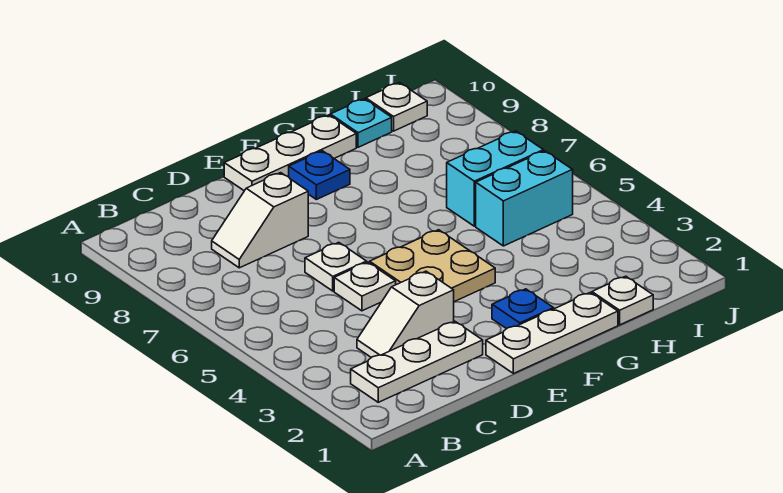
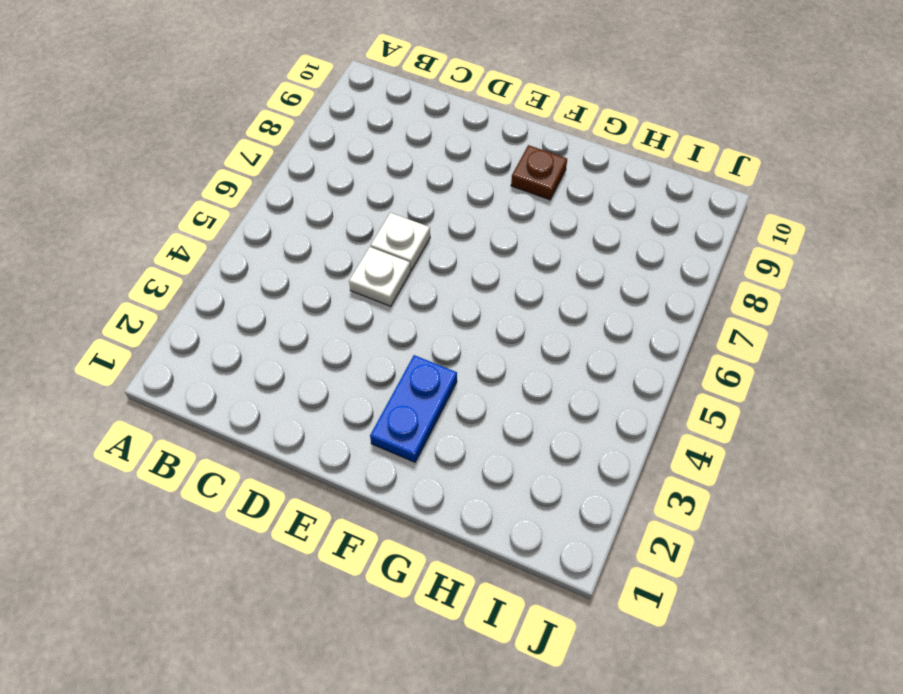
blue 1x2 plate [370,355,457,462] -> blue 1x1 plate [492,289,554,329]
brown 1x1 plate [511,145,567,200] -> blue 1x1 plate [289,151,350,199]
none -> white 1x3 plate [351,321,483,402]
none -> white 1x2 slope [357,271,454,358]
none -> white 1x2 slope [212,173,308,268]

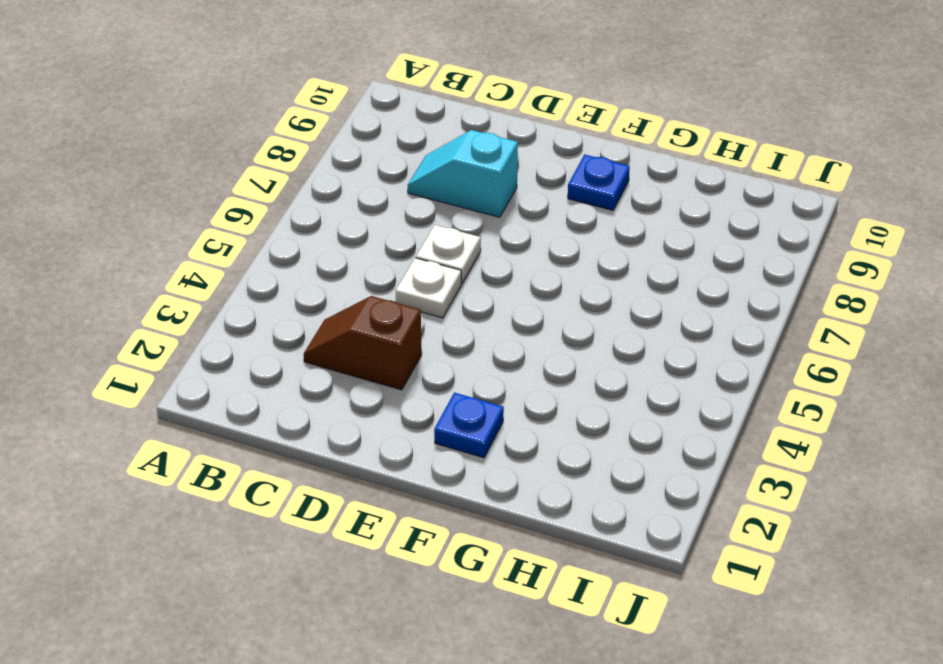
brown 1x2 slope [304,296,422,390] -> white 1x2 slope [357,271,454,358]
cyan 1x2 slope [408,130,518,217] -> white 1x2 slope [212,173,308,268]
none -> white 1x3 plate [351,321,483,402]
none -> white 1x3 plate [486,292,618,374]
none -> tan 2x2 plate [370,230,495,302]

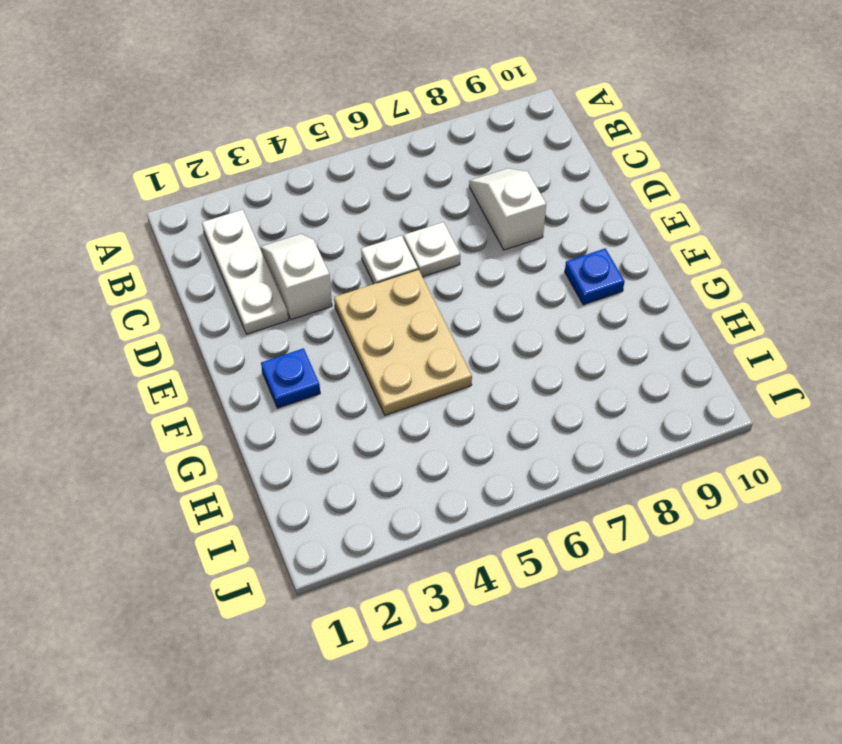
tan 2x3 plate [334,270,472,415] -> tan 2x2 plate [370,230,495,302]
none -> white 1x3 plate [486,292,618,374]
none -> white 1x3 plate [224,115,356,191]
none -> white 1x1 plate [592,276,653,325]

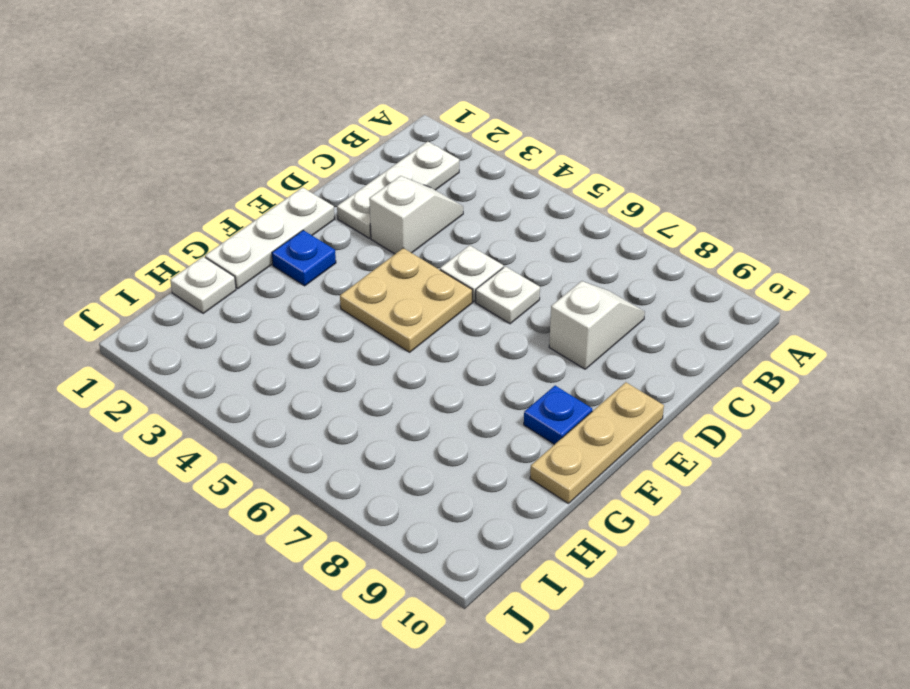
tan 1x3 plate [530,382,664,503] -> white 1x3 plate [224,115,356,191]
none -> cyan 1x2 brick [476,151,573,246]
none -> cyan 1x2 brick [447,131,543,226]
none -> cyan 1x1 plate [330,99,392,147]

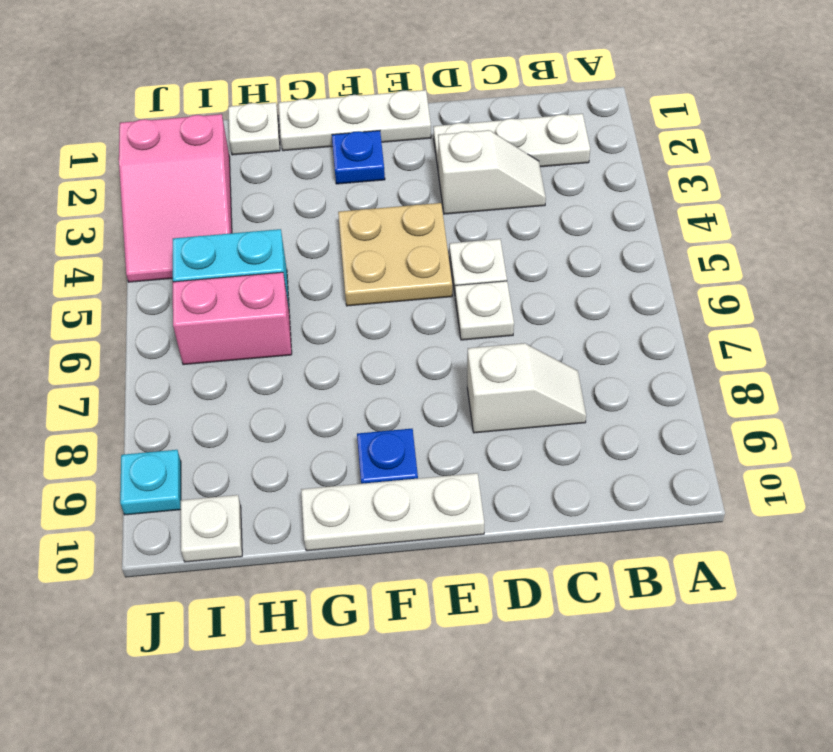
pink 1x2 brick [173,272,292,365] -> cyan 1x2 brick [447,131,543,226]
pink 2x3 slope [119,114,232,282] -> none
cyan 1x1 plate [120,450,181,515] -> cyan 1x1 plate moved to [330,99,392,147]

